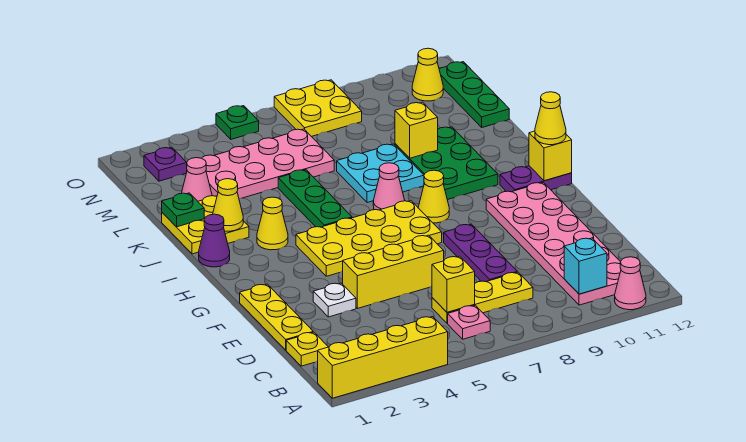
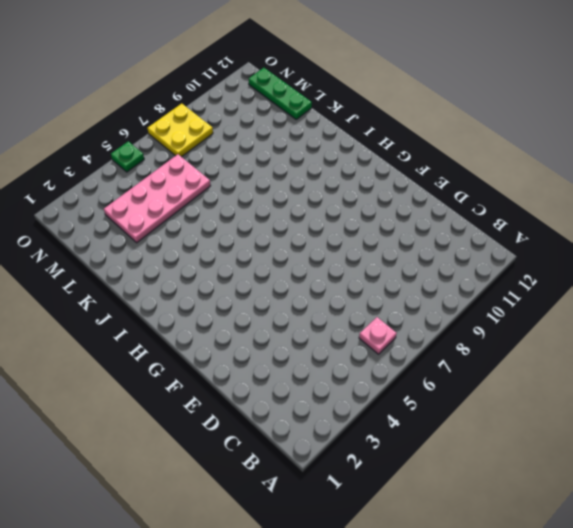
none -> yellow 1x4 brick [318,317,448,398]
none -> pink 1x1 cone [615,257,646,310]
none -> pink 2x6 plate [486,183,621,305]
none -> yellow 1x1 plate [286,332,328,366]

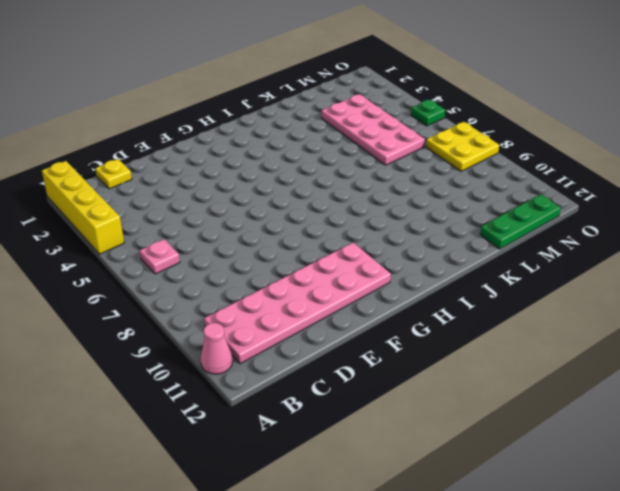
none -> yellow 1x3 plate [432,272,533,323]
none -> yellow 1x3 plate [240,284,313,350]
none -> purple 1x3 plate [444,224,517,282]
none -> white 1x1 plate [313,283,356,317]

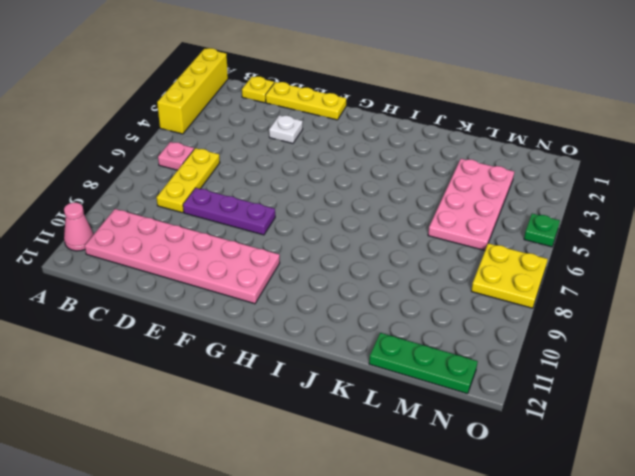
none -> yellow 1x3 brick [343,235,444,308]
none -> yellow 2x4 plate [296,201,442,276]
none -> yellow 1x1 cone [418,170,449,223]
none -> purple 1x2 plate [500,166,572,192]

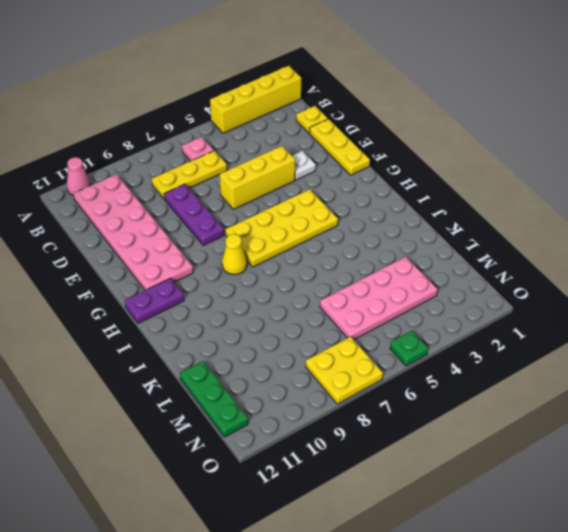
none -> purple 1x1 cone [199,214,230,267]
none -> yellow 1x1 cone [257,197,288,250]
none -> green 1x3 plate [278,170,352,227]
none -> pink 1x1 cone [373,163,405,210]

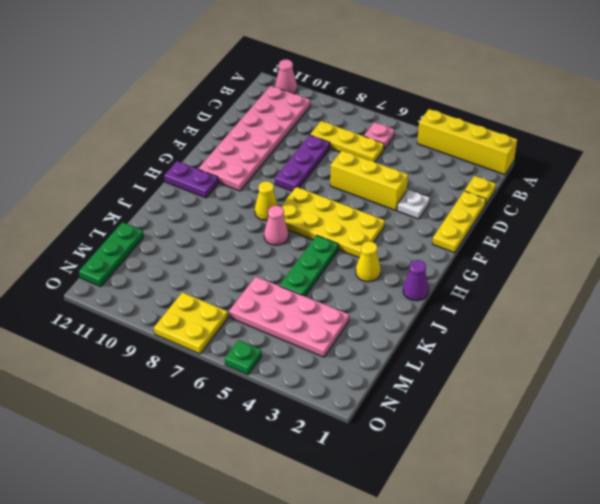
none -> green 2x3 plate [395,127,498,200]
none -> yellow 2x2 plate [162,196,249,254]
none -> cyan 2x2 plate [337,144,424,203]
none -> pink 1x1 cone [182,158,212,201]

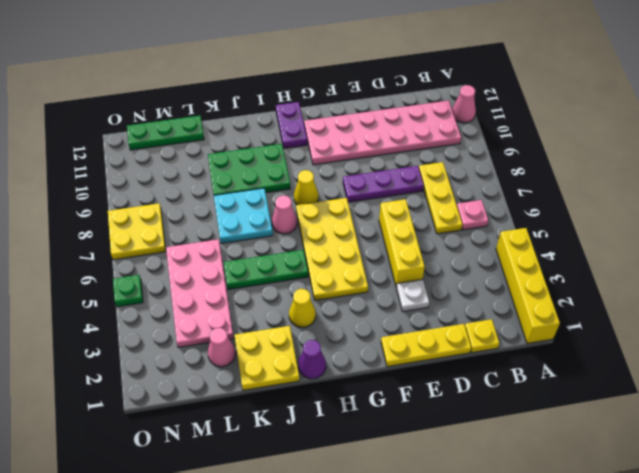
none -> purple 1x1 plate [144,147,187,181]
none -> yellow 1x1 cone [412,48,443,101]
none -> cyan 1x1 brick [564,238,607,294]
none -> yellow 1x1 brick [432,256,475,312]

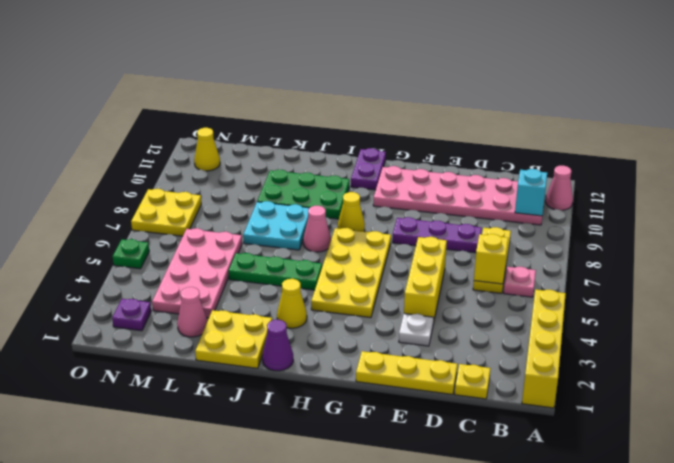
none -> green 1x3 plate [439,62,509,127]
none -> yellow 1x1 brick [529,131,572,181]
none -> yellow 1x1 cone [213,179,243,231]
none -> green 1x1 plate [162,193,204,227]

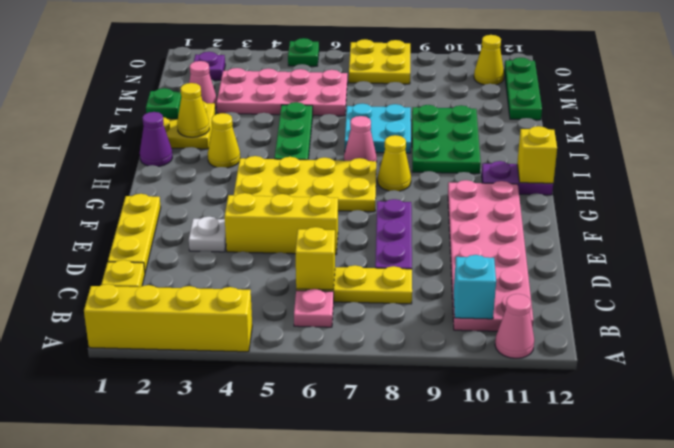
none -> yellow 1x1 brick [395,102,438,158]
none -> yellow 1x1 cone [535,92,566,145]

